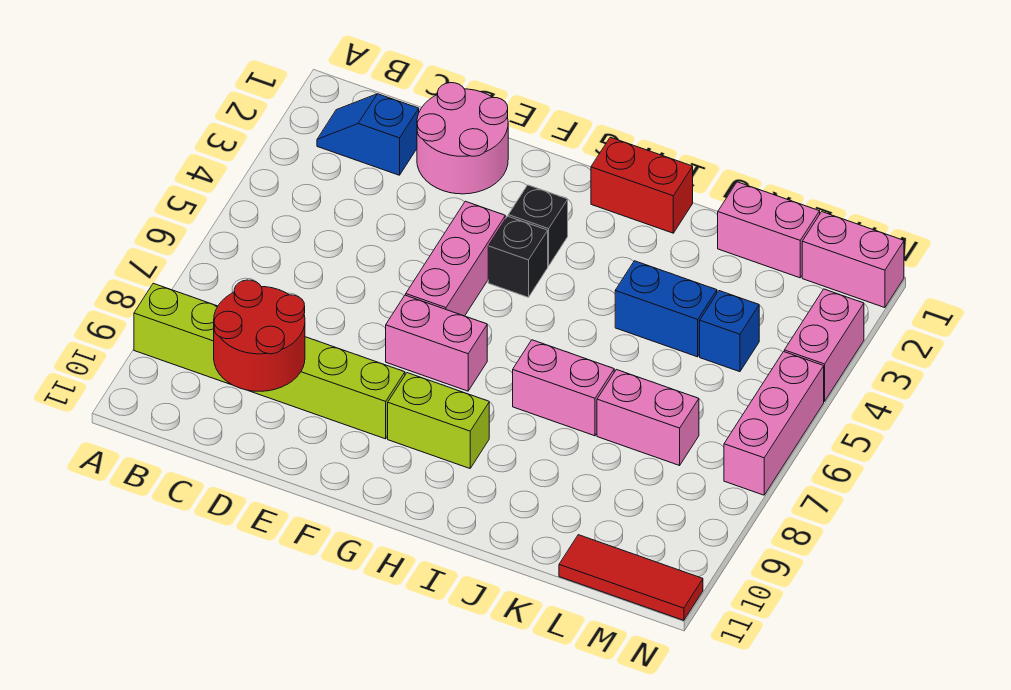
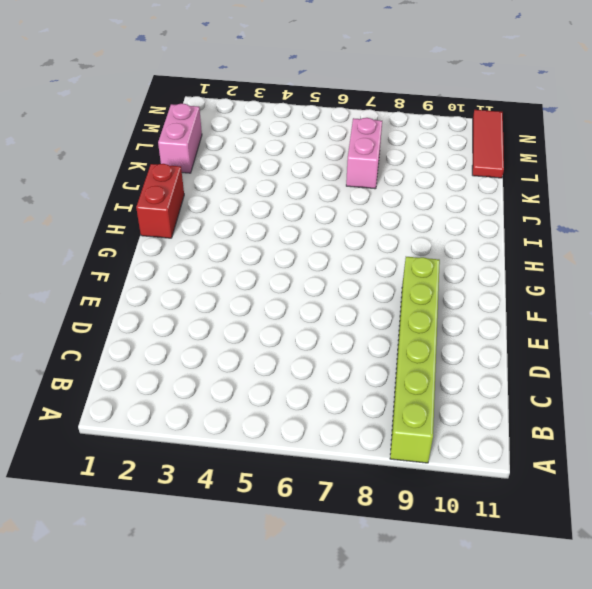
none -> blue 1x2 slope [317,94,419,175]
none -> pink 2x2 round brick [417,83,508,194]
none -> pink 1x3 brick [406,201,505,316]

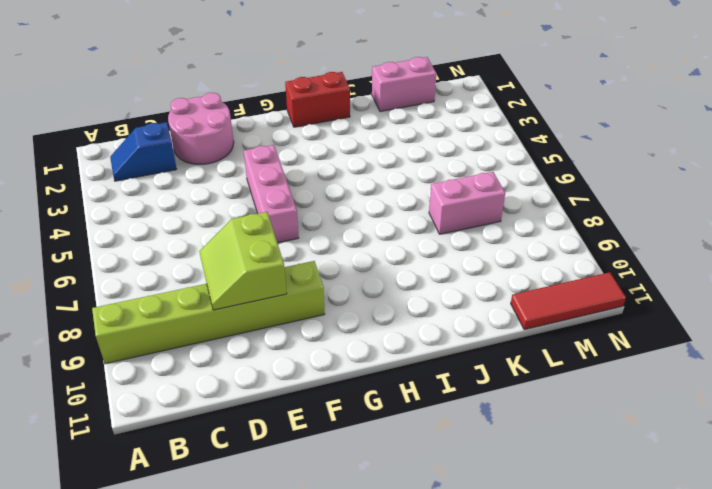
lime 2x2 slope [199,212,287,310] -> red 2x2 round brick [214,280,305,391]
none -> pink 1x2 brick [386,295,487,391]
none -> black 1x1 brick [508,185,568,266]
none -> black 1x1 brick [488,216,548,297]

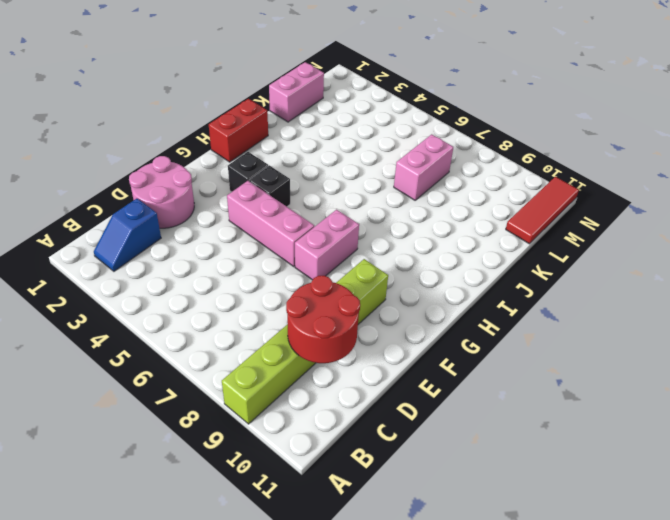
none -> lime 1x2 brick [388,373,489,468]
none -> pink 1x2 brick [513,340,614,436]
none -> blue 1x2 brick [615,261,717,357]

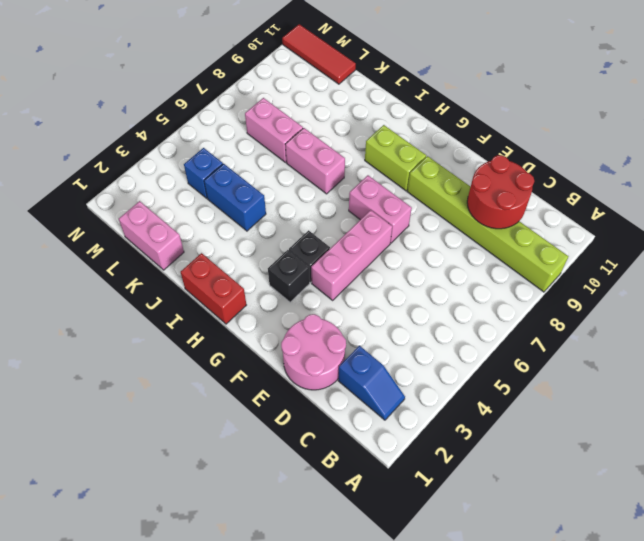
none -> pink 1x2 brick [802,212,904,308]
none -> pink 1x2 brick [784,289,864,401]
none -> pink 1x3 brick [724,352,824,495]

